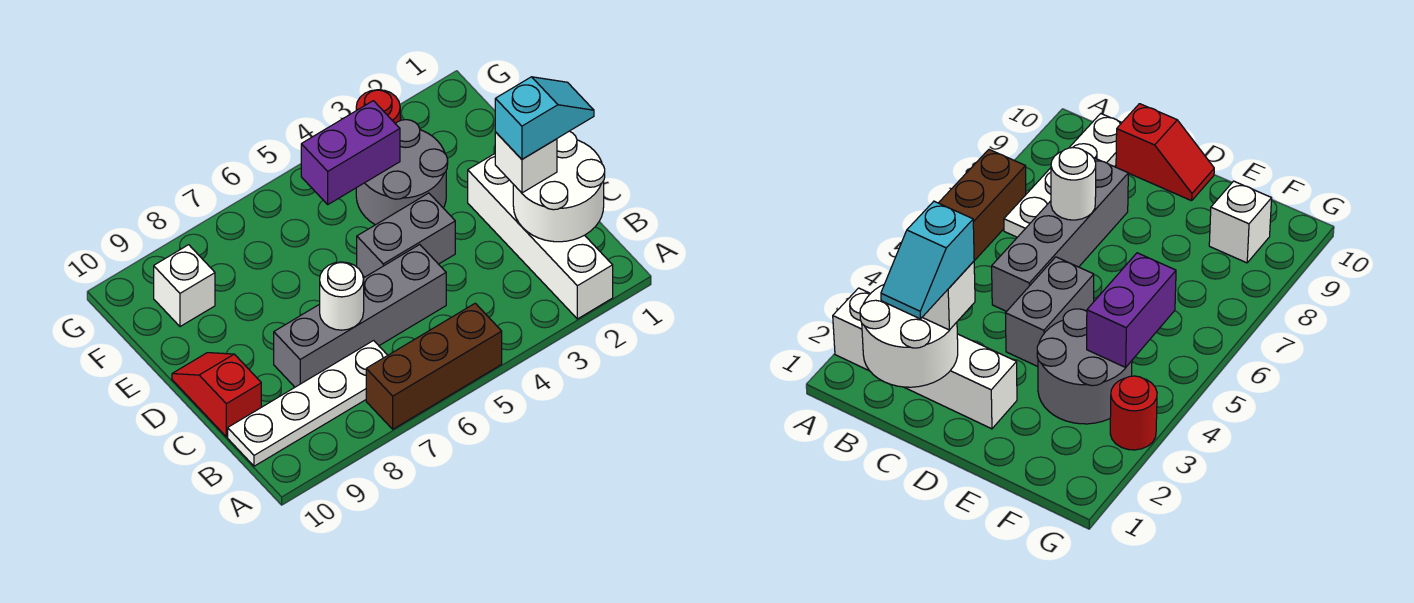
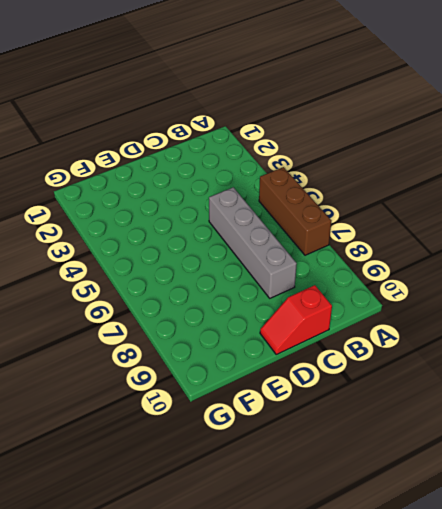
none -> white 1x4 brick [468,154,613,319]
none -> white 1x4 plate [228,341,388,466]
none -> grey 1x2 brick [357,193,455,277]

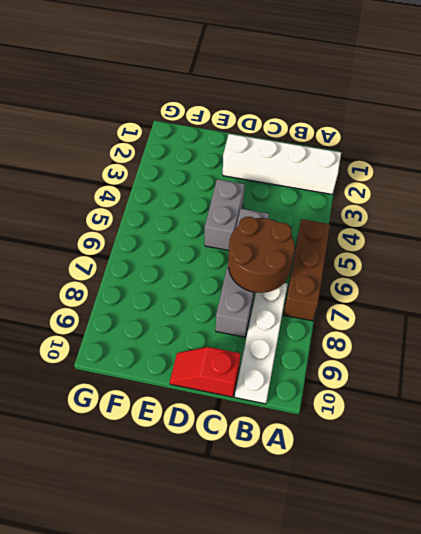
brown 2x2 round brick [228,217,295,293] -> white 1x1 round brick [320,262,364,330]
none -> grey 2x2 round brick [356,120,448,225]
none -> white 1x1 brick [154,245,215,327]
none -> red 1x1 round brick [356,90,400,124]

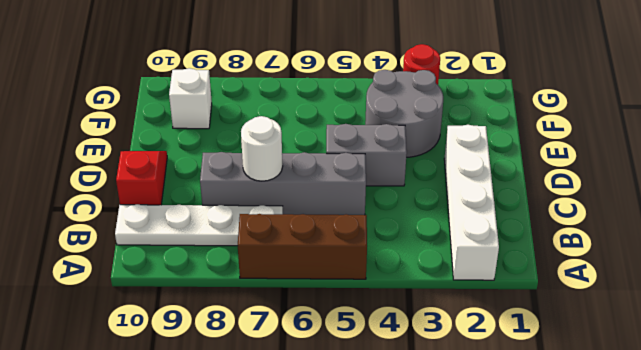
none -> white 2x2 round brick [513,131,605,242]
none -> purple 1x2 brick [301,101,400,204]
none -> white 1x1 brick [495,132,557,193]

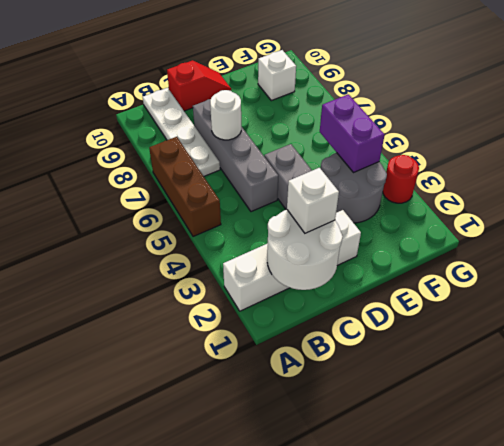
none -> cyan 1x2 slope [495,77,594,159]

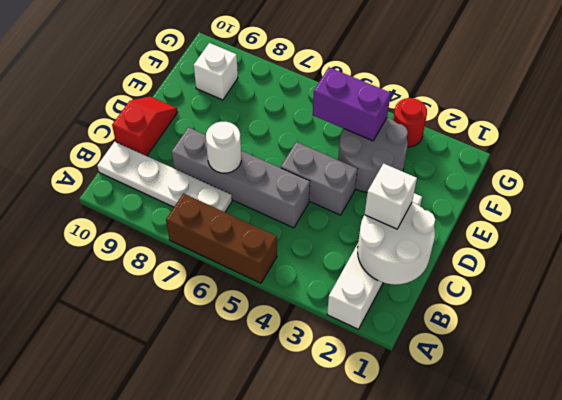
none -> cyan 1x2 slope [495,77,594,159]

